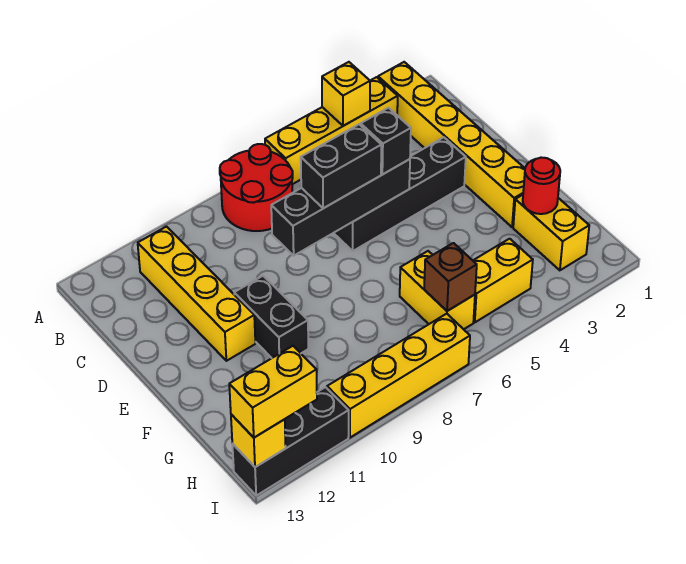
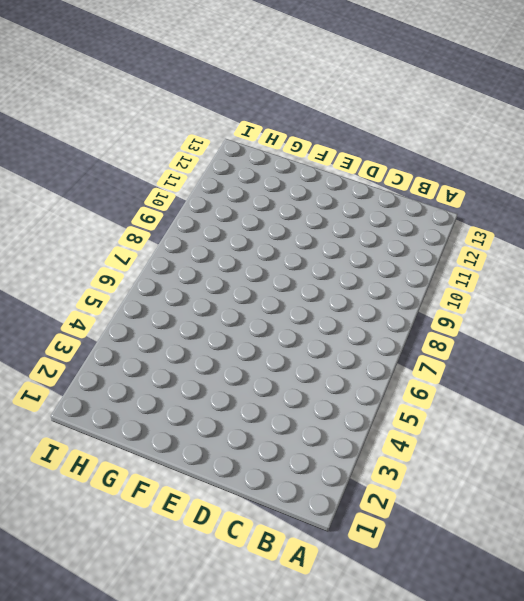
none -> yellow 1x6 brick [378,62,525,227]
none -> yellow 1x4 brick [265,77,398,184]
none -> red 2x2 round brick [220,144,293,231]

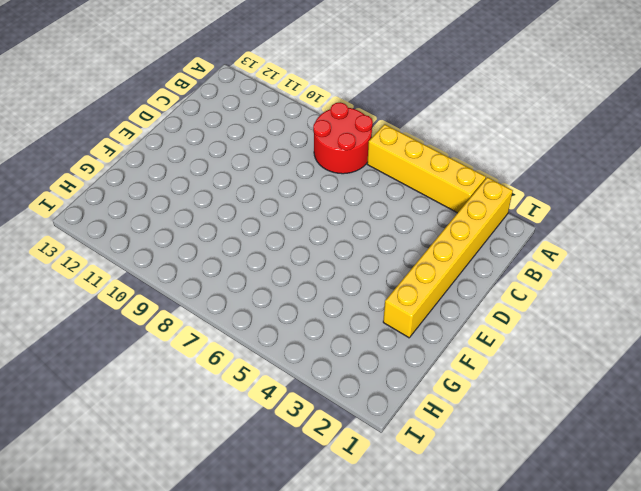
none -> yellow 1x4 brick [138,227,255,361]
none -> black 1x4 brick [334,137,466,251]
none -> black 1x2 brick [234,276,308,358]

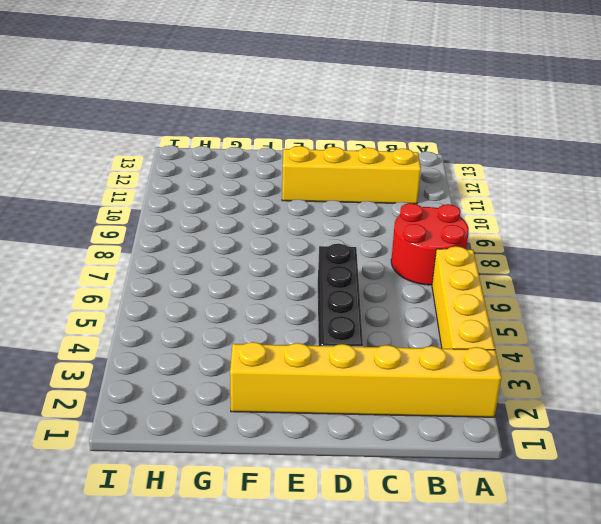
none -> black 1x2 brick [234,276,308,358]
none -> yellow 1x2 brick [513,195,589,270]
none -> yellow 1x2 brick [400,251,475,329]

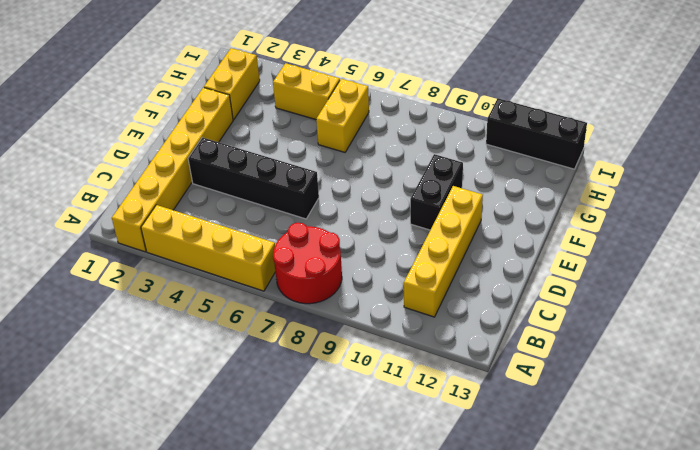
none -> yellow 1x4 brick [327,314,470,438]
none -> yellow 1x1 brick [322,62,370,126]
none -> black 1x4 brick [271,159,410,256]

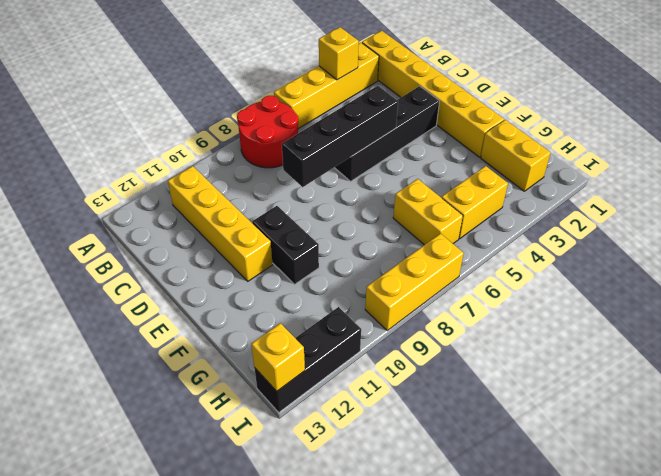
yellow 1x3 brick [365,233,464,330] -> yellow 1x4 brick [327,314,470,438]
none -> red 1x1 round brick [523,158,560,214]
none -> brown 1x1 brick [424,243,477,311]
none -> black 1x1 brick [361,108,411,174]

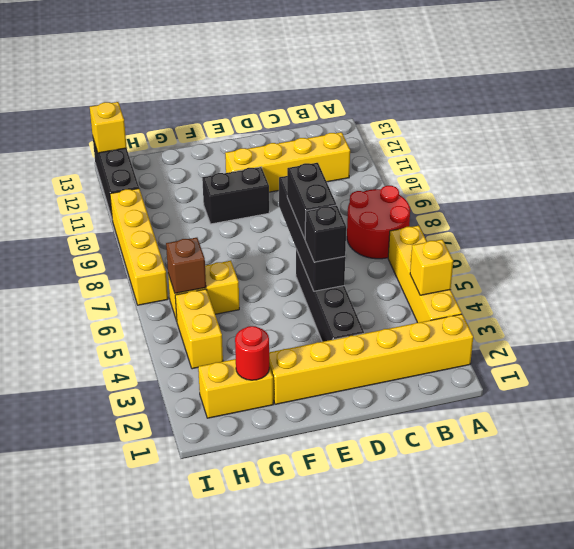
none -> yellow 1x2 brick [229,346,317,438]

